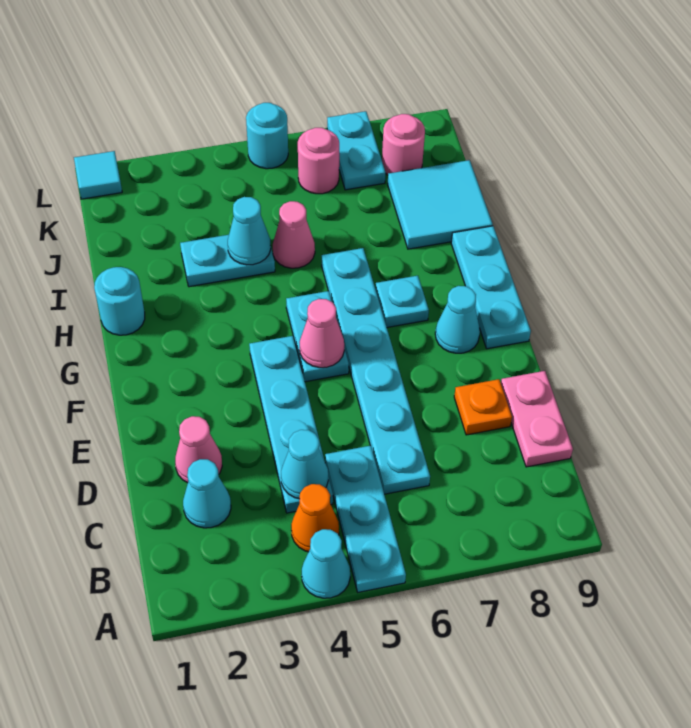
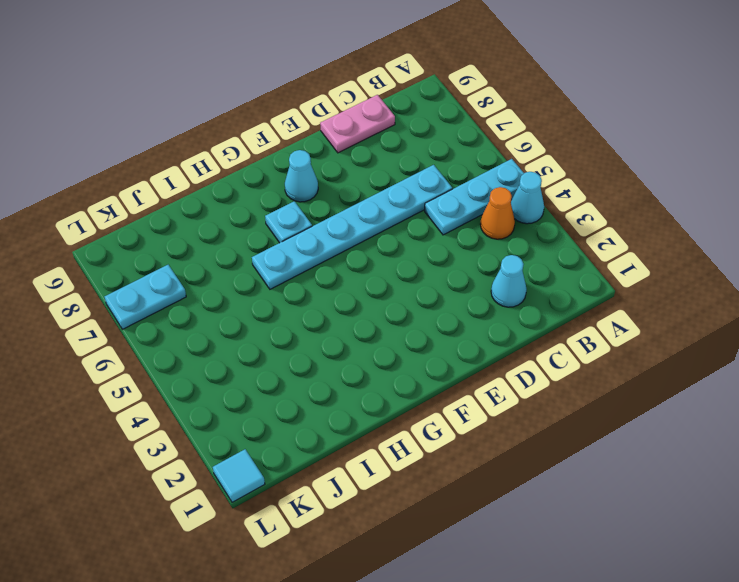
none -> cyan 1x4 plate [249,336,333,513]
none -> pink 1x1 cone [175,416,222,483]
none -> orange 1x1 plate [454,379,512,435]

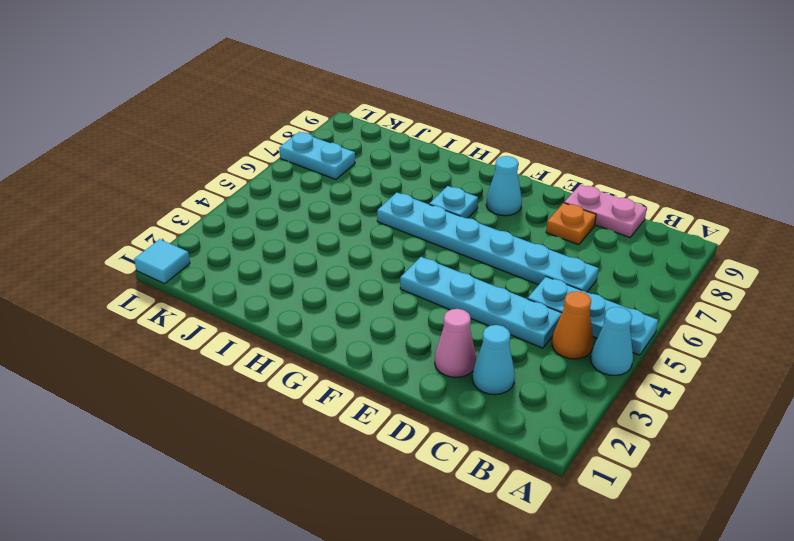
none -> cyan 1x2 plate [286,291,349,382]
none -> cyan 1x3 plate [451,226,531,349]
none -> cyan 1x1 round brick [94,267,145,335]

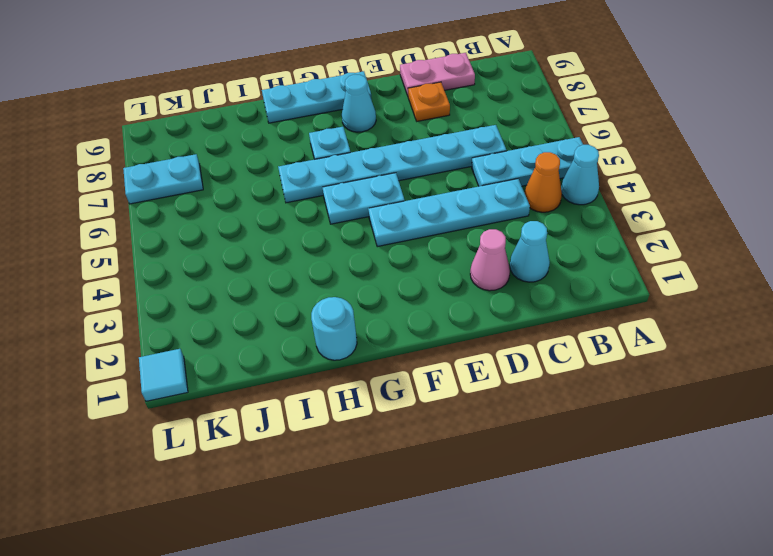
none -> cyan 1x2 plate [180,235,275,287]
none -> pink 1x1 cone [273,201,315,268]
none -> cyan 2x2 tile [388,160,493,249]

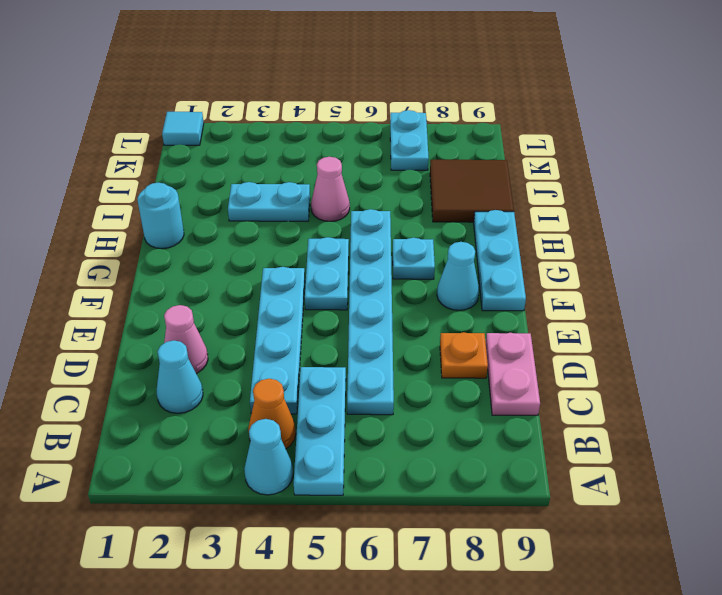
brown 2x2 tile [430,160,514,222] -> cyan 2x2 tile [388,160,493,249]
none -> pink 1x1 round brick [297,128,339,194]
none -> pink 1x1 round brick [382,114,425,175]
none -> cyan 1x1 round brick [246,103,288,169]

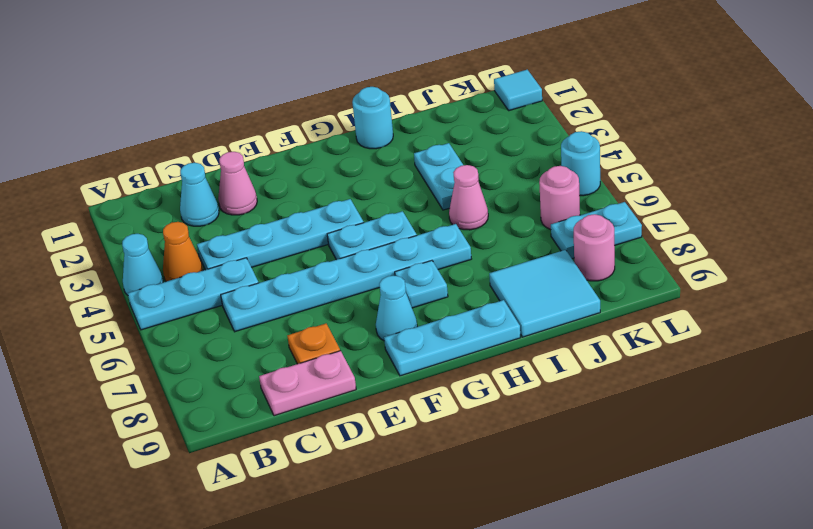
none -> cyan 1x1 cone [281,430,328,499]
none -> pink 1x1 cone [299,299,344,368]
none -> cyan 1x1 cone [228,197,271,265]

